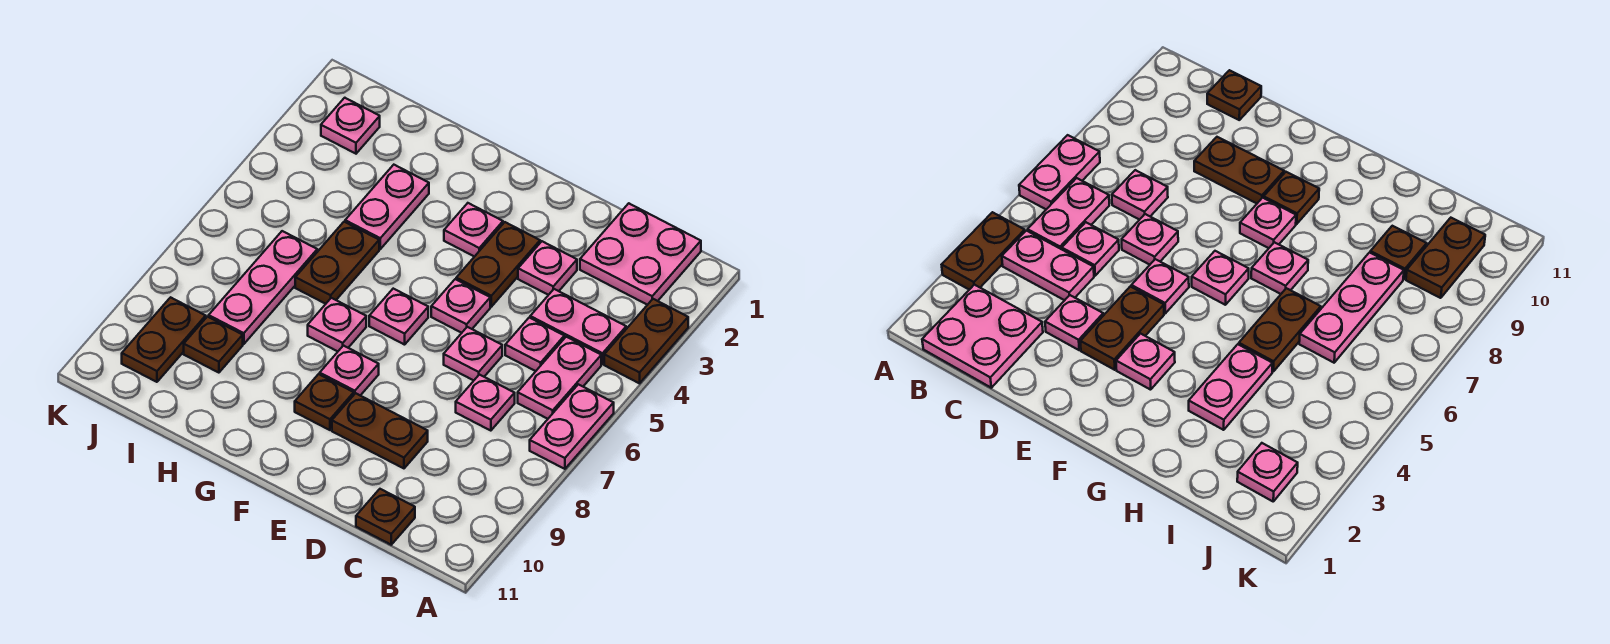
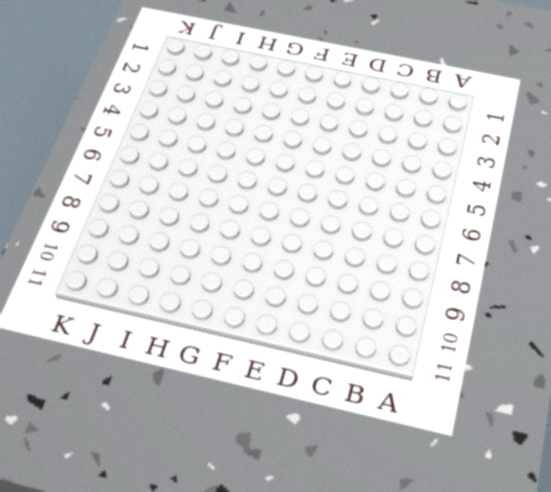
none -> brown 1x2 plate [604,299,688,383]
none -> pink 1x2 plate [530,384,614,469]
none -> pink 2x2 plate [580,203,701,305]

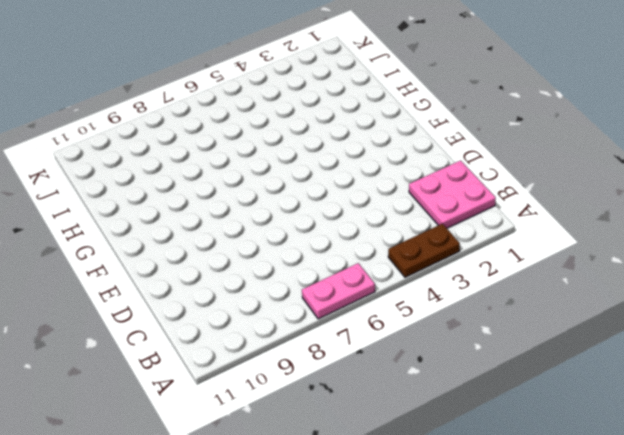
none -> pink 1x2 plate [530,289,626,364]
none -> pink 1x2 plate [518,337,601,419]
none -> pink 1x1 plate [505,318,564,371]

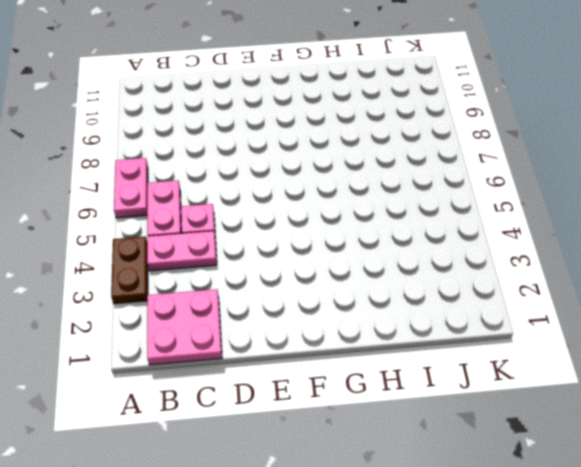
none -> pink 1x1 plate [456,375,515,431]
none -> brown 1x1 plate [356,489,415,545]
none -> pink 1x1 plate [518,241,577,295]

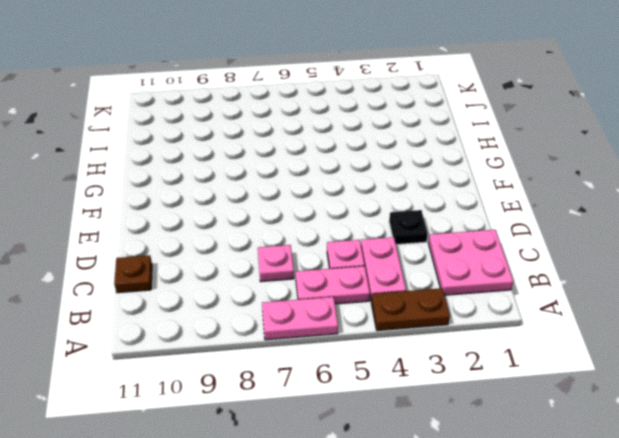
black 1x1 plate [389,210,428,245] -> pink 1x1 plate [518,241,577,295]
none -> pink 1x1 plate [444,327,502,380]
none -> brown 1x2 plate [332,393,428,468]
none -> brown 1x2 plate [456,222,540,307]

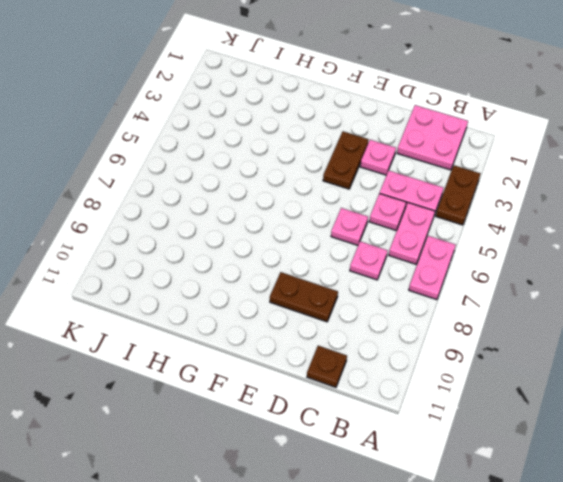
none -> pink 1x1 plate [431,279,490,333]
none -> pink 1x1 plate [444,203,503,257]
none -> pink 1x1 plate [369,289,428,345]

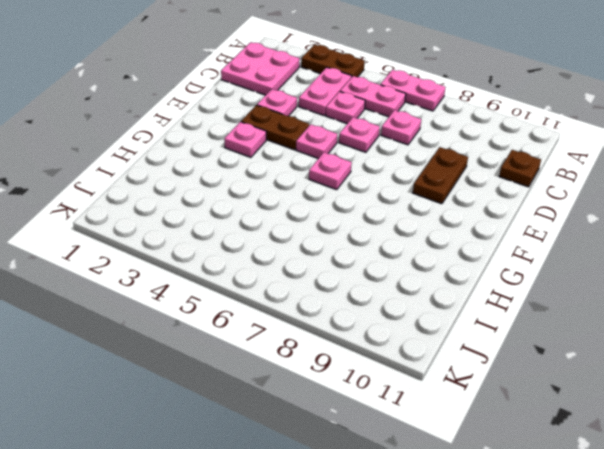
none -> pink 1x1 plate [320,346,379,395]
none -> brown 1x1 plate [295,374,354,430]
none -> pink 1x1 plate [308,298,366,351]

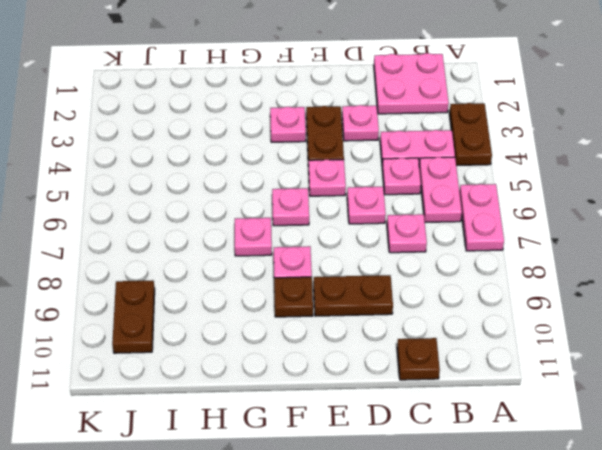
none -> pink 1x2 plate [345,165,429,249]
none -> brown 1x2 plate [295,222,379,304]
none -> pink 1x3 plate [209,231,317,344]

